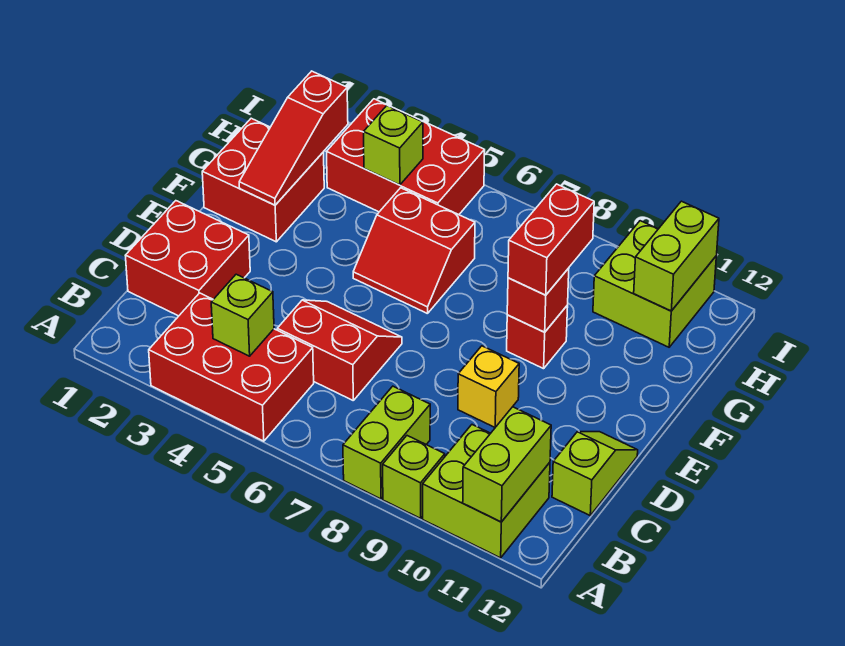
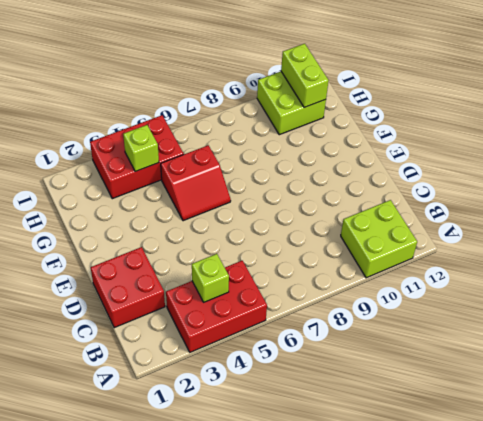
none -> lime 1x2 brick [343,386,430,499]
none -> lime 1x1 brick [383,436,445,518]
none -> red 2x2 slope [277,300,402,400]

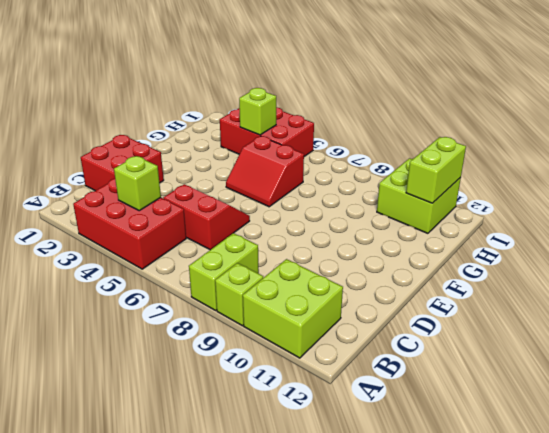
none -> lime 1x2 slope [552,432,638,515]
none -> yellow 1x1 brick [458,346,519,427]
none -> red 2x2 brick [202,118,324,242]

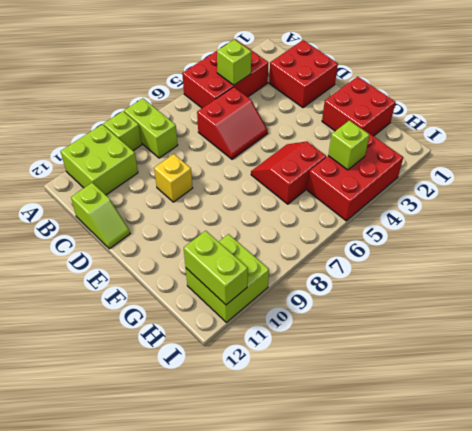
none -> red 1x1 brick [507,305,568,369]
none -> lime 1x2 brick [463,407,551,522]
none -> red 1x3 slope [239,71,348,205]

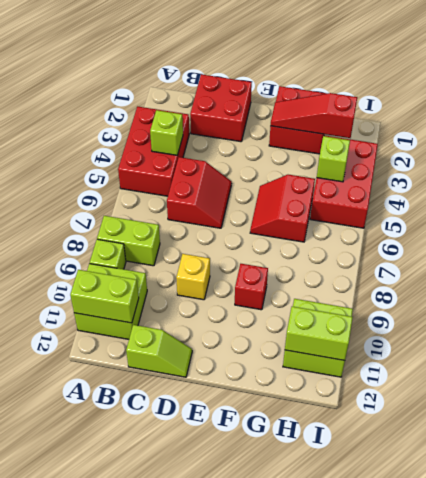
none -> red 1x1 brick [507,268,569,332]
none -> red 1x2 brick [508,184,594,295]

